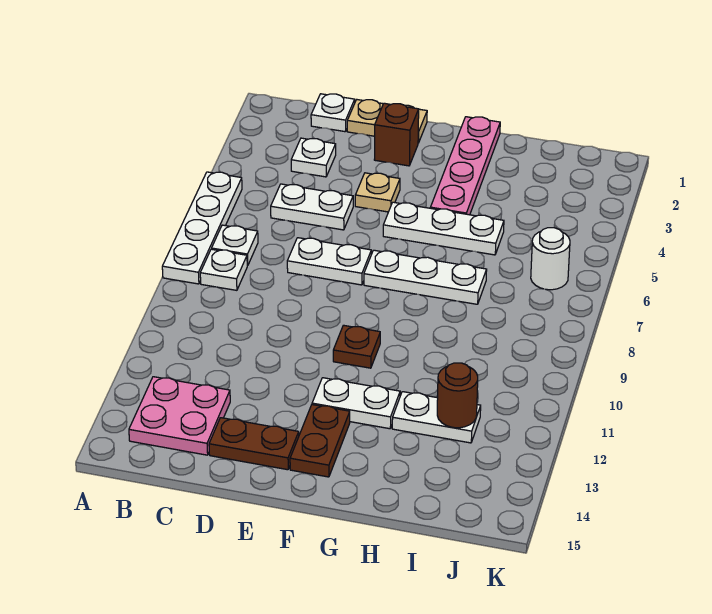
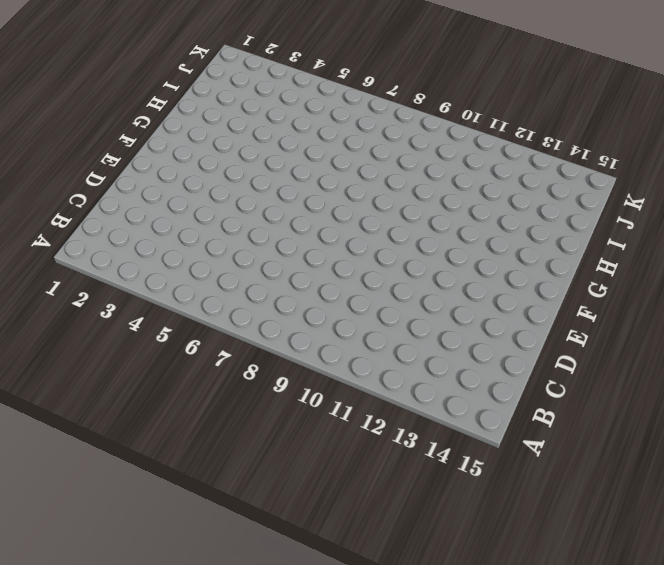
none -> white 1x4 plate [162,172,242,284]
none -> white 1x1 plate [212,225,258,266]
none -> white 1x1 plate [200,249,247,290]

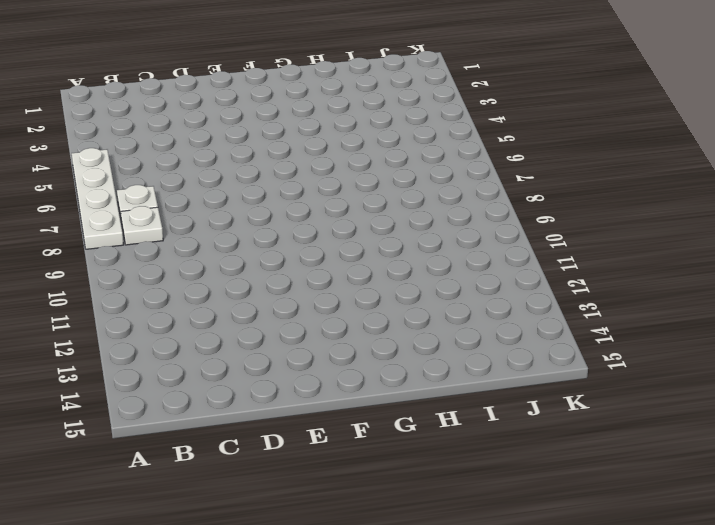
none -> pink 2x2 plate [129,377,230,455]
none -> white 1x1 plate [311,94,355,132]
none -> white 1x1 plate [291,138,336,177]

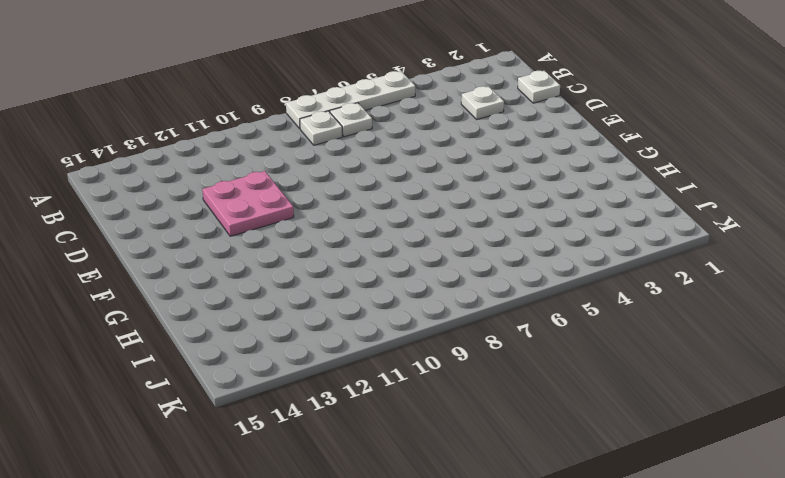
pink 2x2 plate [202,171,294,236] -> pink 2x2 plate moved to [129,377,230,455]
none -> white 1x2 plate [271,184,353,230]
none -> tan 1x2 plate [347,100,427,143]
none -> white 1x2 plate [287,238,371,285]

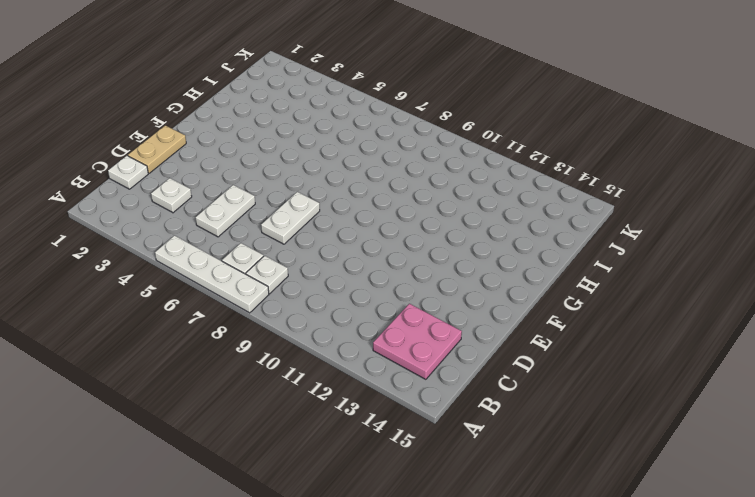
none -> brown 1x2 plate [209,418,299,470]
none -> brown 1x1 brick [374,103,419,166]
none -> tan 1x1 plate [355,173,400,212]

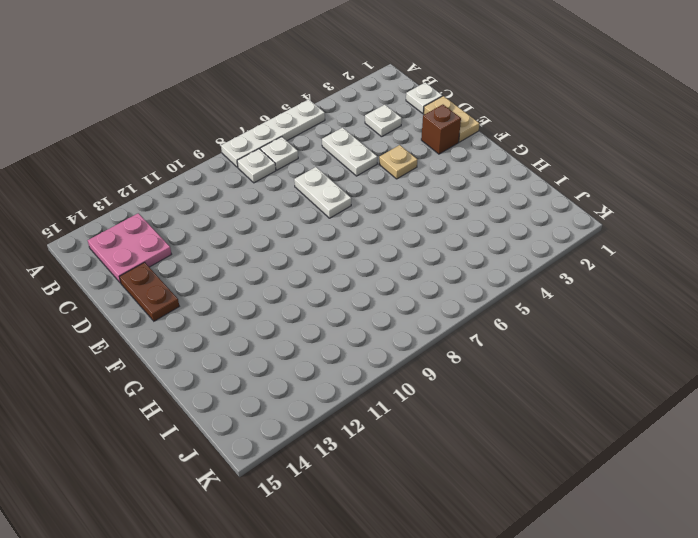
none -> white 1x3 plate [383,202,504,255]
none -> white 1x3 plate [364,250,487,304]
none -> brown 1x1 plate [333,325,380,368]

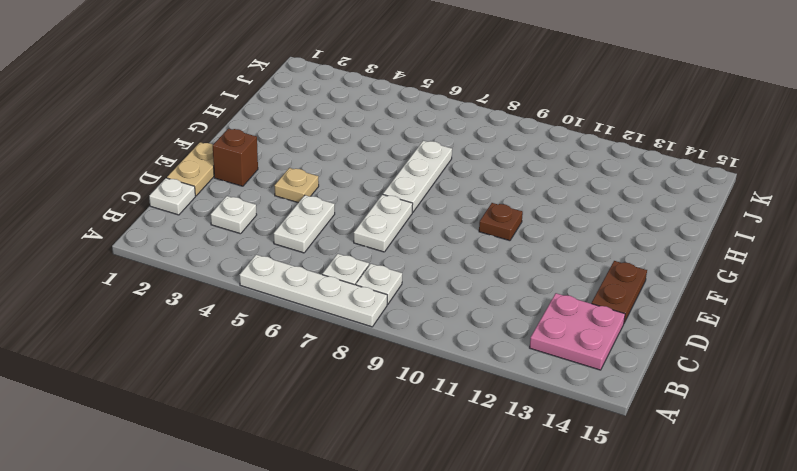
none -> white 1x3 plate [383,202,504,255]
none -> white 1x2 plate [312,378,400,429]
none -> brown 1x2 plate [290,405,350,477]

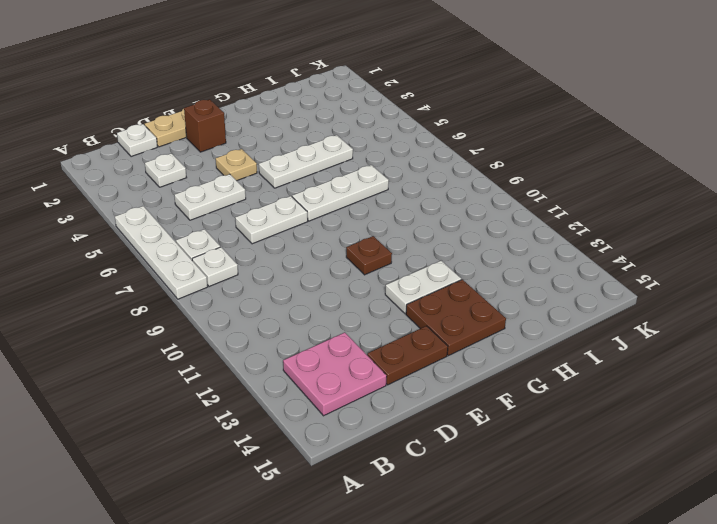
brown 2x2 plate [406,279,506,356] -> brown 1x2 plate [290,405,350,477]
none -> pink 1x4 plate [430,117,500,215]
none -> white 1x2 plate [392,392,481,443]
none -> white 1x1 round brick [531,228,570,290]

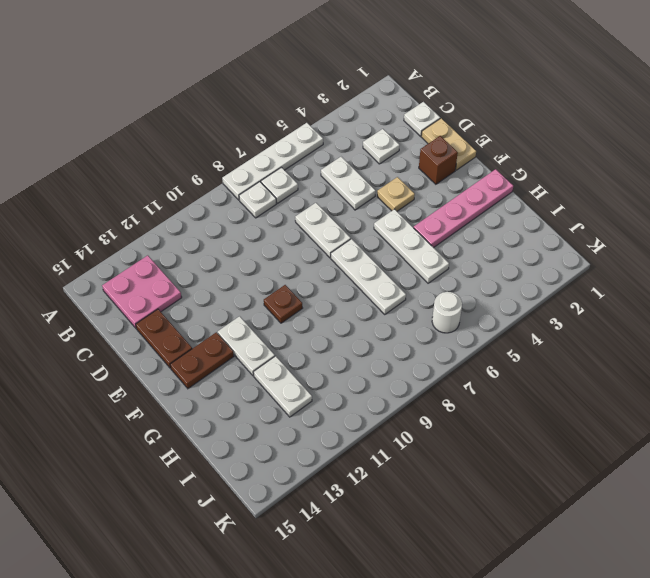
none -> brown 1x1 round brick [437,363,478,428]

